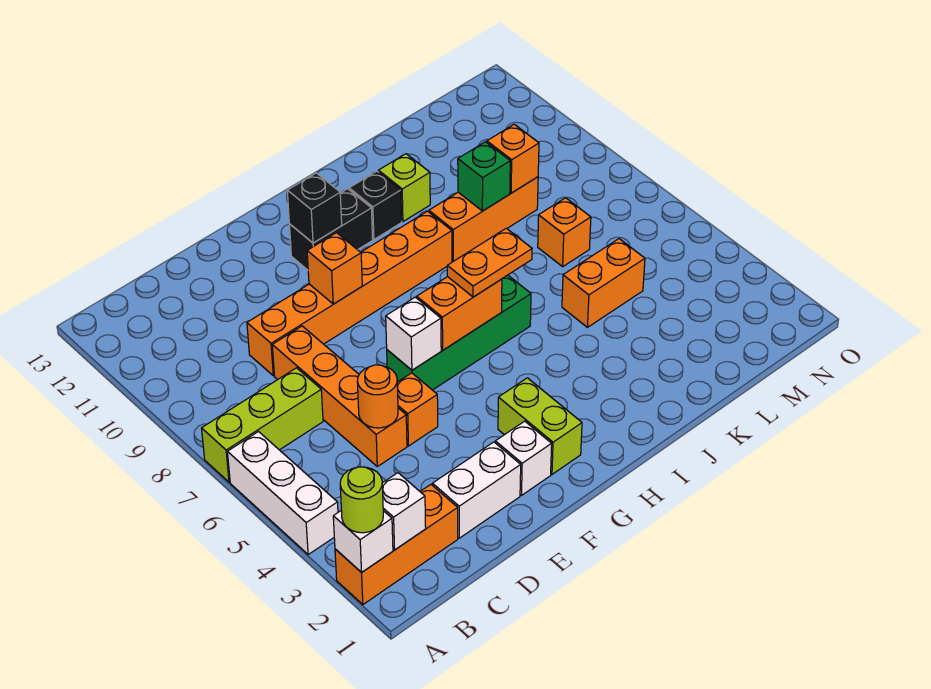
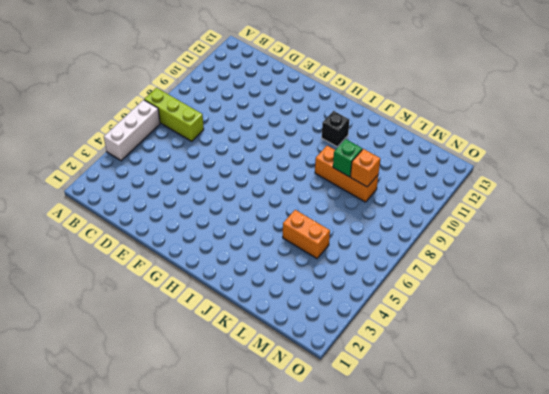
none -> orange 1x3 brick [335,485,458,604]
none -> white 1x2 brick [433,442,521,538]
none -> orange 1x4 brick [272,326,407,466]

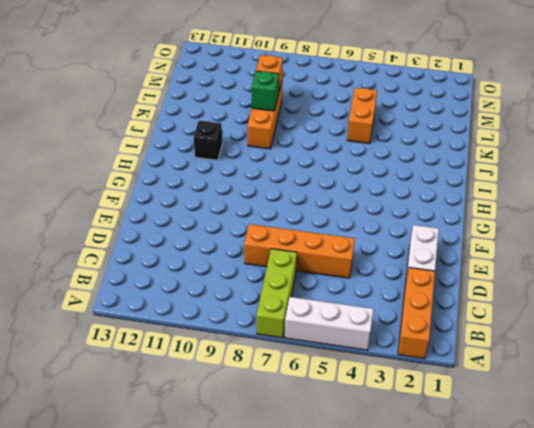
none -> orange 1x6 brick [247,211,452,376]
none -> orange 1x1 brick [397,373,438,446]
none -> white 1x1 brick [495,421,552,495]

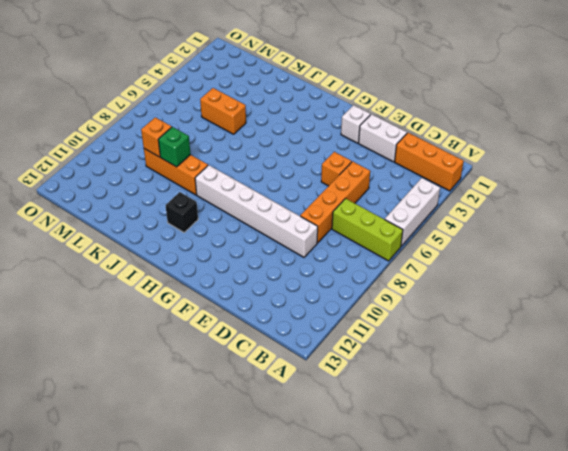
white 1x6 brick [195,165,318,257] -> orange 1x6 brick [247,211,452,376]
none -> green 1x4 brick [387,275,531,390]
none -> lime 1x2 brick [498,378,582,474]
none -> black 1x2 brick [289,189,373,270]

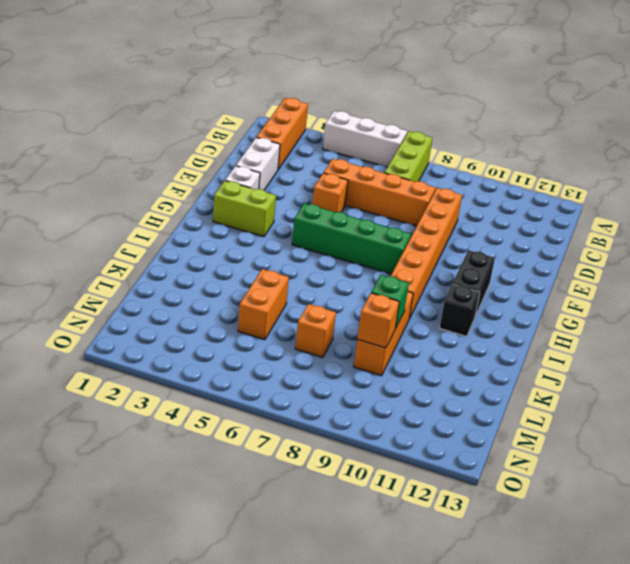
green 1x4 brick [292,203,411,274] -> green 1x4 brick turned to [387,275,531,390]
none -> lime 1x1 brick [378,154,430,221]
none -> white 1x1 brick [333,511,393,573]
none -> white 1x1 brick [382,473,426,550]

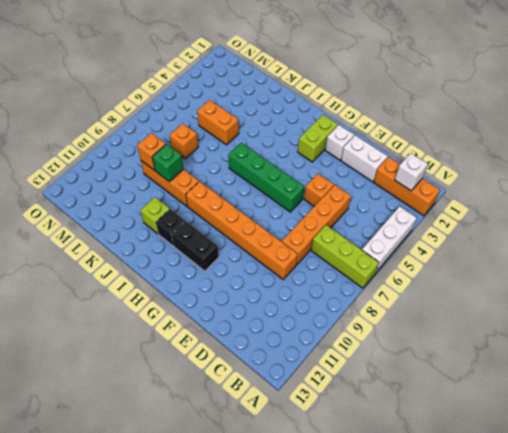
none -> white 1x1 brick [333,511,393,573]
none -> orange 1x1 round brick [357,365,398,428]
none -> white 1x1 brick [386,297,441,370]

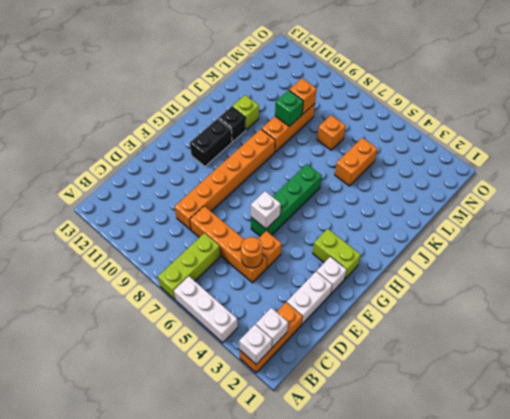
none -> orange 1x1 brick [307,233,362,304]
none -> orange 1x2 brick [417,277,502,350]
none -> black 1x1 brick [287,173,342,243]

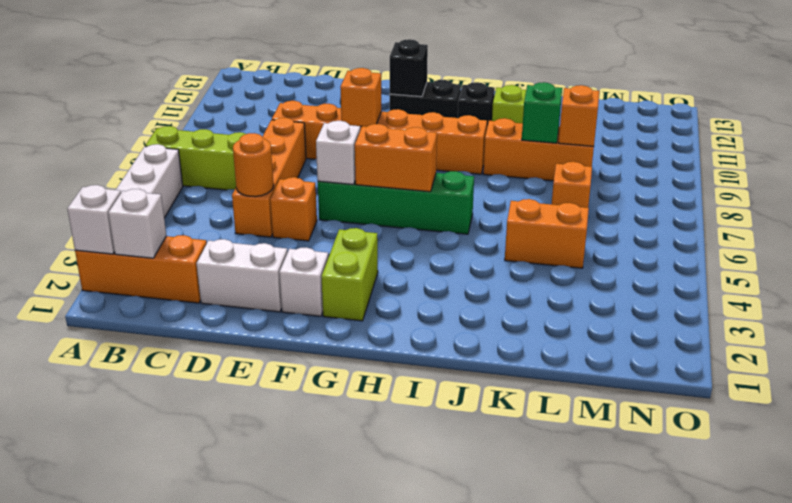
none -> lime 1x1 round brick [340,467,383,533]
none -> orange 1x2 plate [447,228,532,297]

